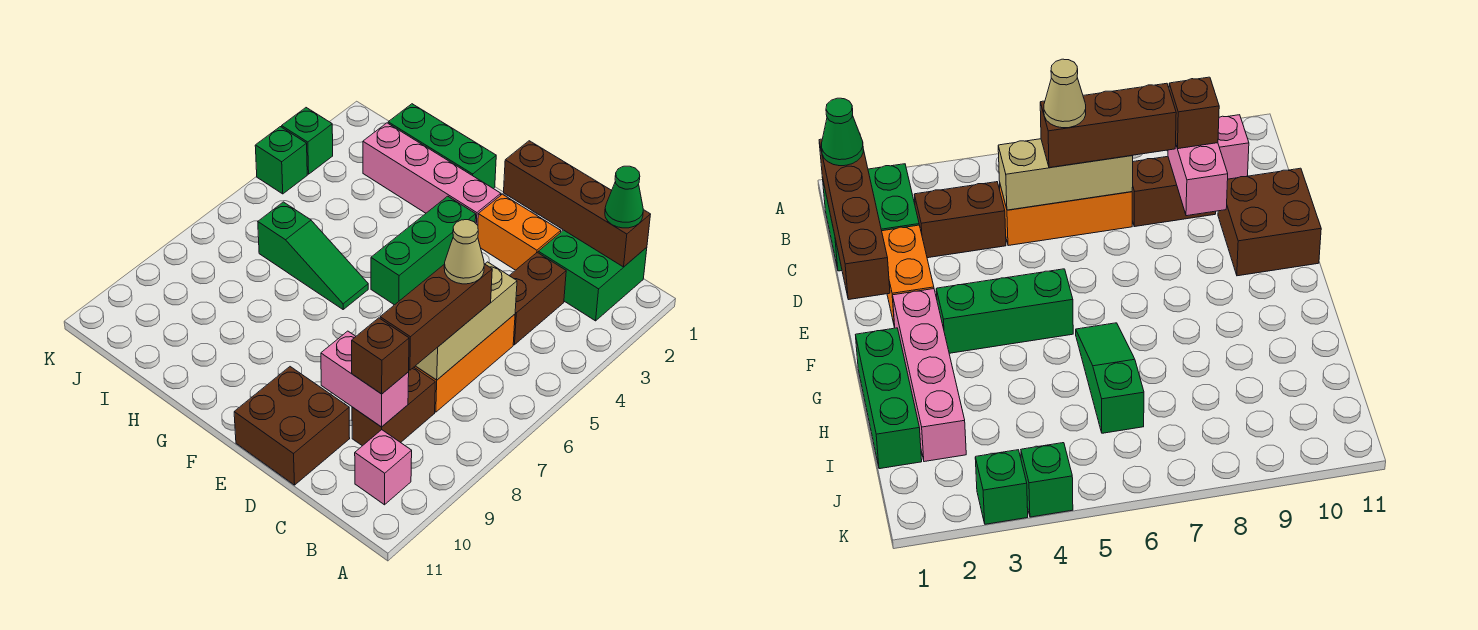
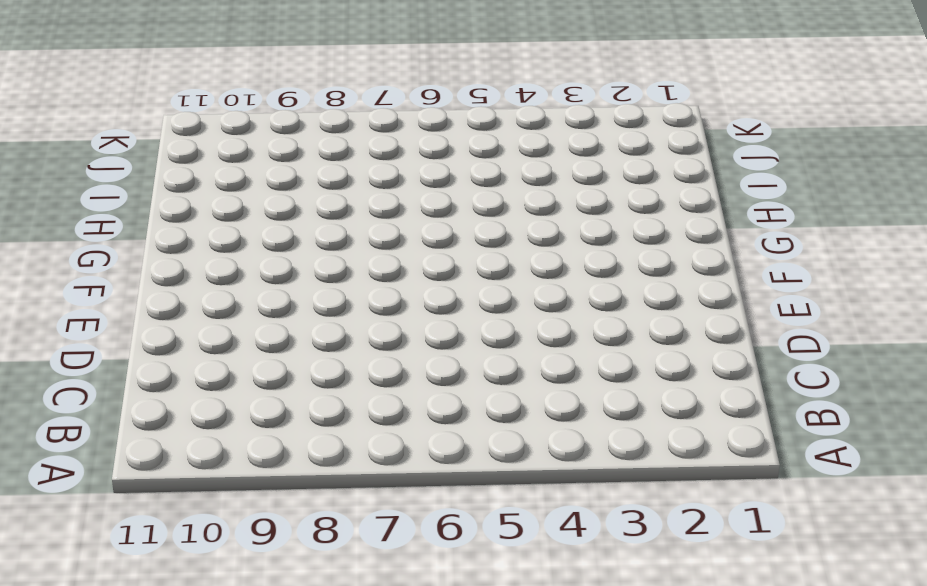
none -> green 2x2 brick [538,230,647,321]
none -> pink 1x1 brick [355,430,412,505]
none -> brown 1x2 brick [509,252,566,345]

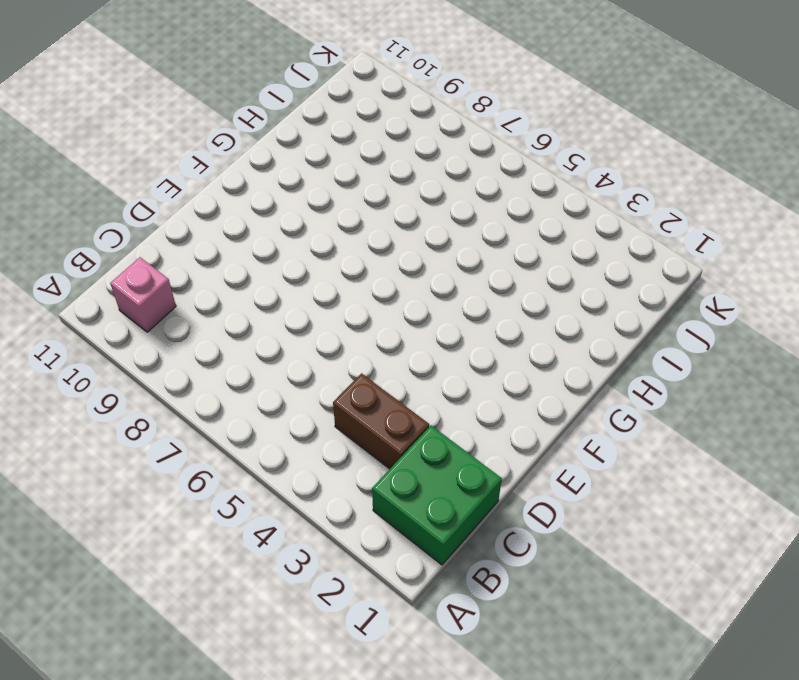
none -> orange 1x3 brick [414,314,515,412]
none -> brown 1x2 brick [352,367,435,446]
none -> orange 1x2 brick [478,194,561,270]

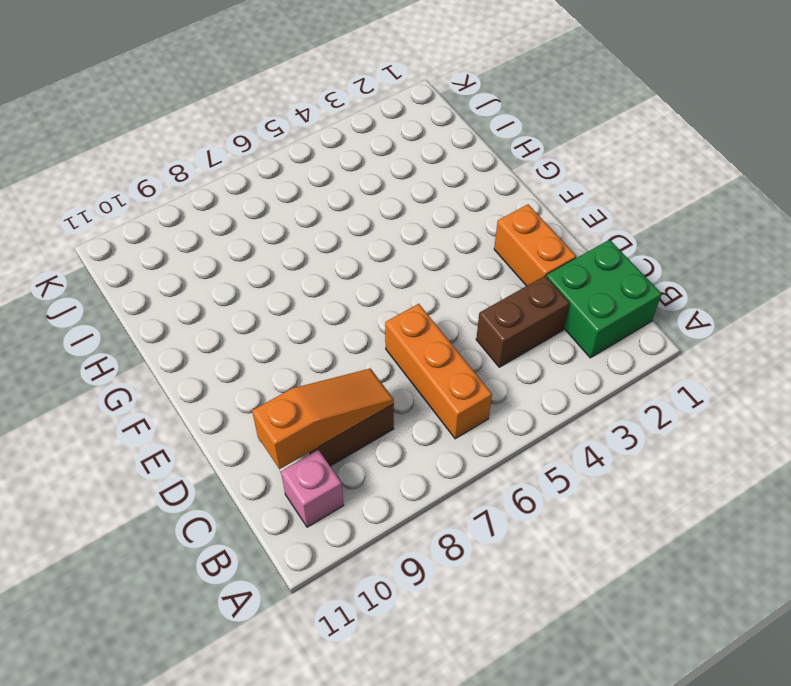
orange 1x3 brick [385,304,492,439] -> orange 1x3 brick turned to [414,314,515,412]
orange 1x3 slope [252,369,394,469] -> pink 1x2 brick [321,331,409,427]
none -> brown 2x2 brick [234,367,350,485]
none -> pink 1x4 brick [363,123,501,225]
none -> green 1x3 brick [371,196,476,305]

